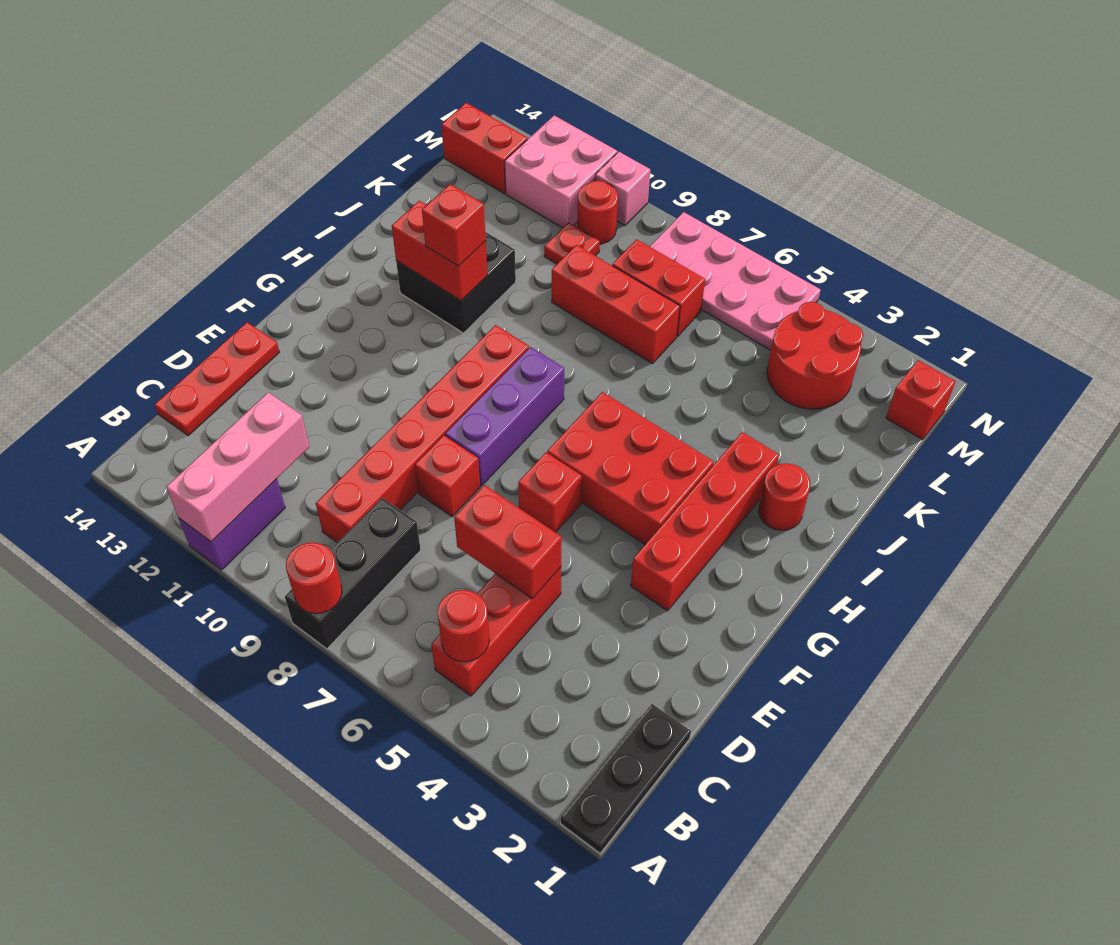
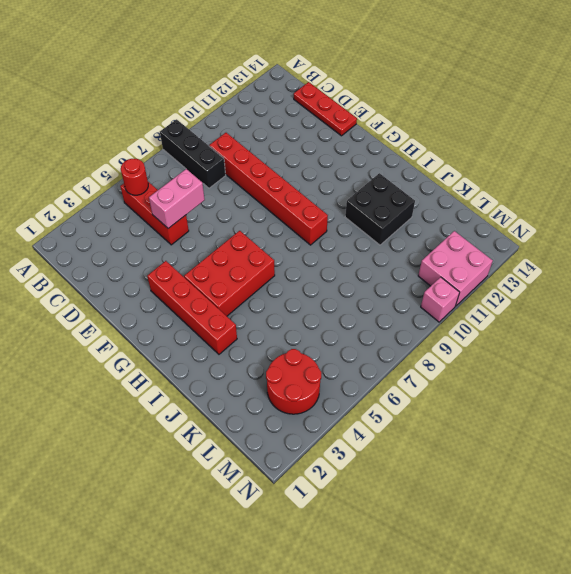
pink 1x2 brick [149,169,205,228] -> red 1x2 brick [454,485,562,599]
none -> black 1x3 plate [561,704,691,853]
none -> purple 1x2 brick [179,479,285,570]
none -> red 1x1 brick [415,435,480,517]

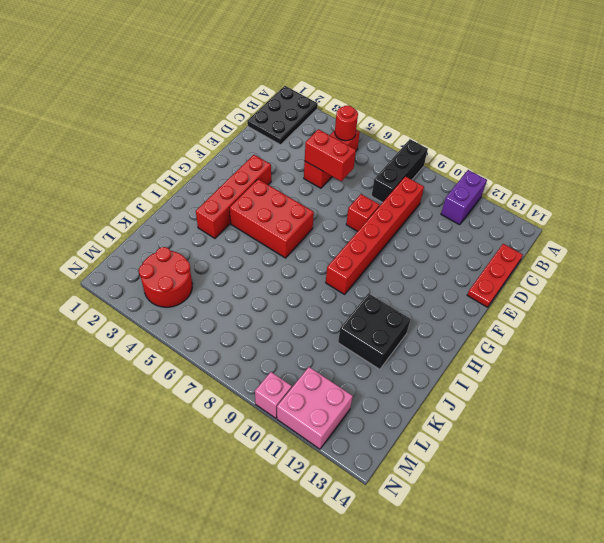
black 2x3 plate [247,86,318,145] -> black 1x3 plate [561,704,691,853]
none -> red 1x1 brick [518,452,582,532]
none -> purple 1x3 brick [445,347,564,486]
none -> red 1x1 round brick [759,463,810,530]

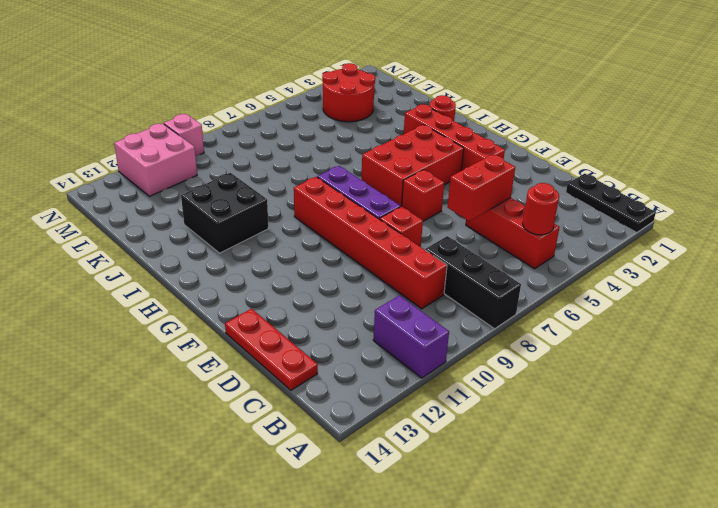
none -> red 1x3 brick [552,245,680,364]
none -> red 1x2 brick [612,239,705,336]
none -> red 1x1 plate [544,223,600,264]

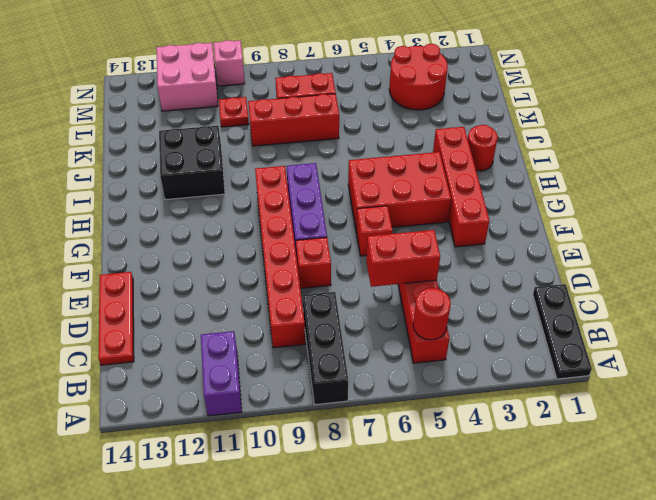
none -> red 1x1 brick [886,360,956,440]
none -> pink 2x4 plate [650,212,821,350]
none -> red 1x1 round brick [577,181,618,244]

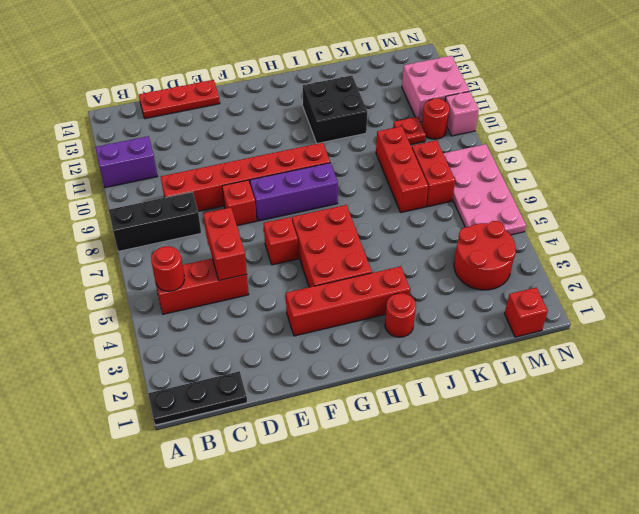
none -> red 1x2 brick [441,103,527,193]
none -> red 1x1 round brick [286,542,342,614]
none -> pink 1x3 brick [166,392,309,541]

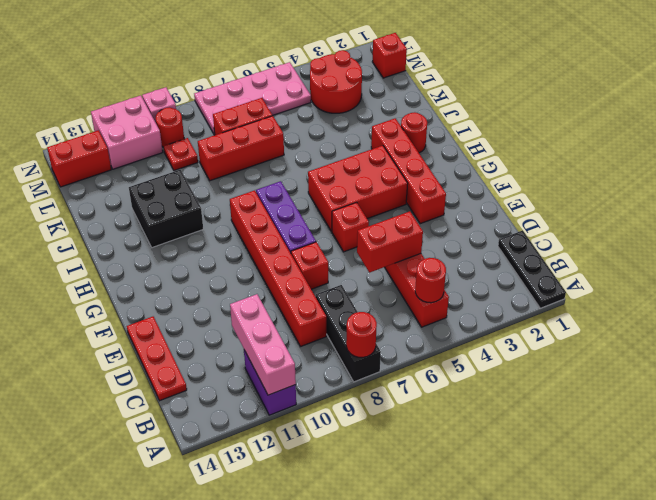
none -> red 1x2 brick [392,201,488,301]
none -> red 1x1 brick [422,184,486,266]

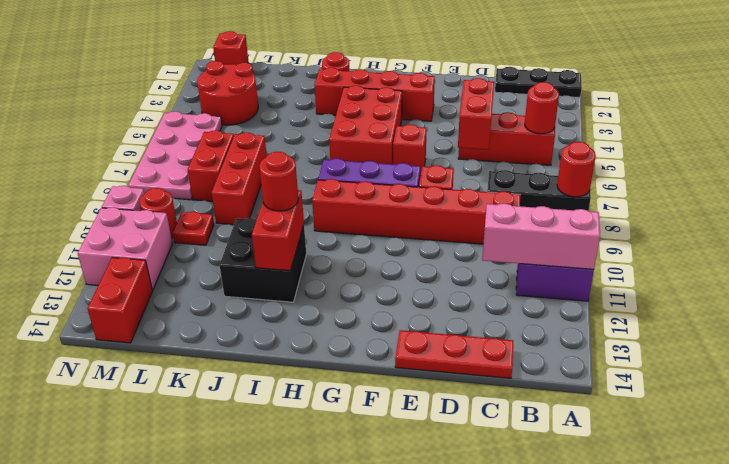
red 1x1 round brick [259,152,298,211] -> red 1x1 brick [422,184,486,266]

